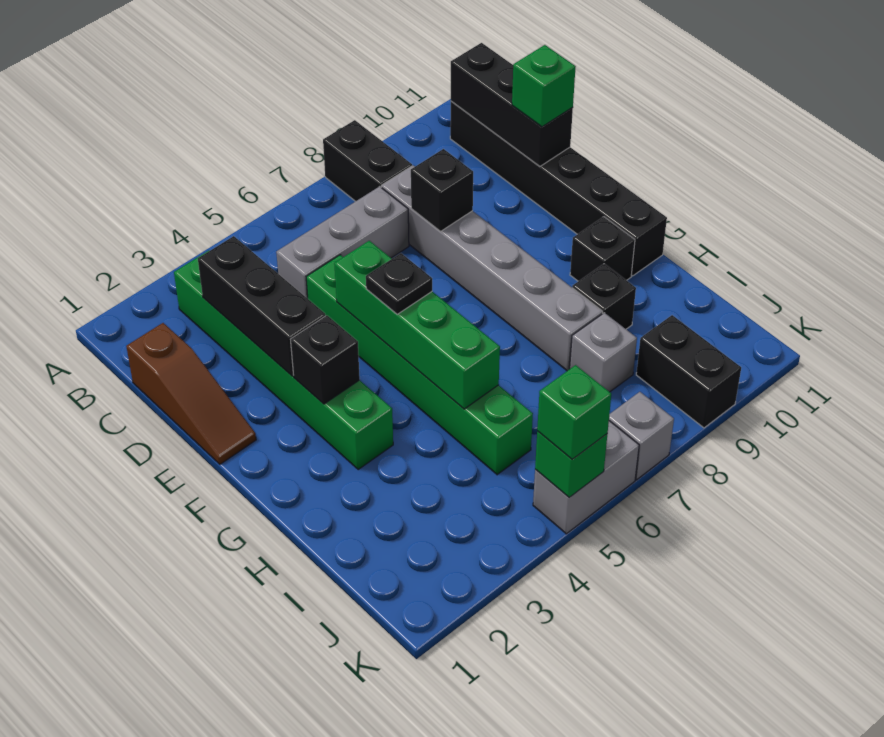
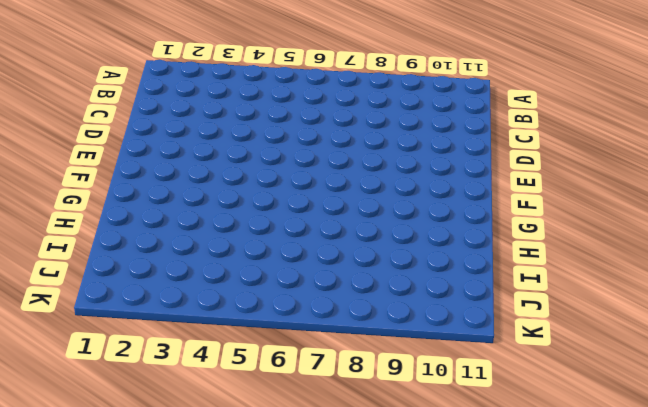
none -> black 1x2 brick [323,120,412,201]
none -> green 1x6 brick [174,251,393,469]
none -> black 1x6 brick [450,101,667,276]

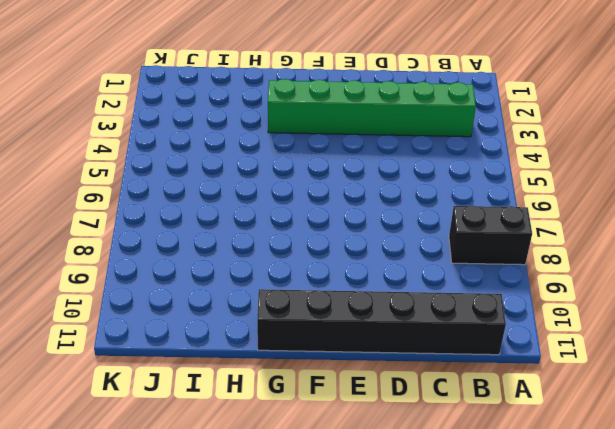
none -> brown 1x3 slope [126,323,256,464]
none -> grey 1x3 brick [276,187,409,299]
none -> grey 1x6 brick [381,165,603,371]

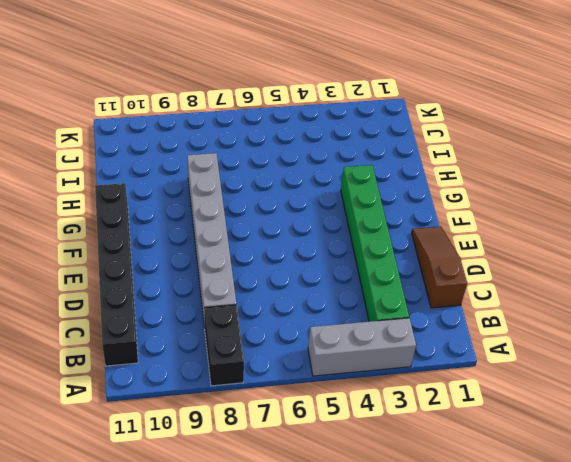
grey 1x3 brick [308,318,416,376] -> grey 1x3 brick moved to [276,187,409,299]
none -> green 1x6 brick [306,255,533,475]
none -> black 1x1 brick [570,217,635,281]
none -> black 1x1 brick [572,264,636,329]

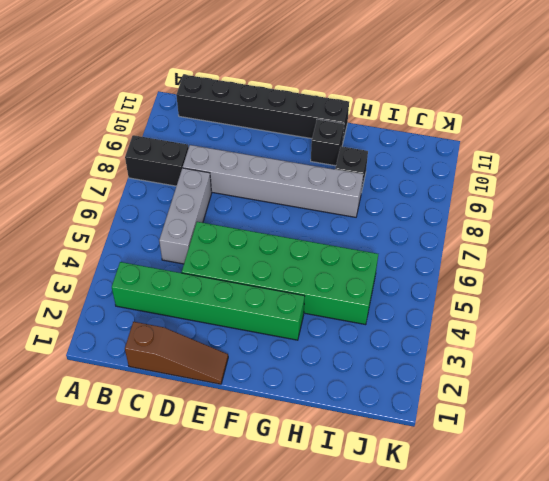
green 2x6 brick [182,222,378,325] -> green 1x6 brick [306,255,533,475]
none -> grey 1x1 brick [570,313,637,392]
none -> black 1x2 brick [636,315,741,428]
none -> grey 1x2 brick [533,421,639,534]

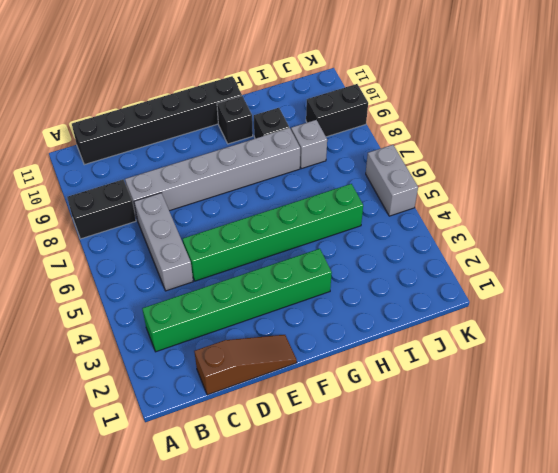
none -> grey 1x1 brick [609,392,674,480]
none -> black 1x3 brick [451,43,573,166]
none -> black 1x3 brick [198,236,325,376]

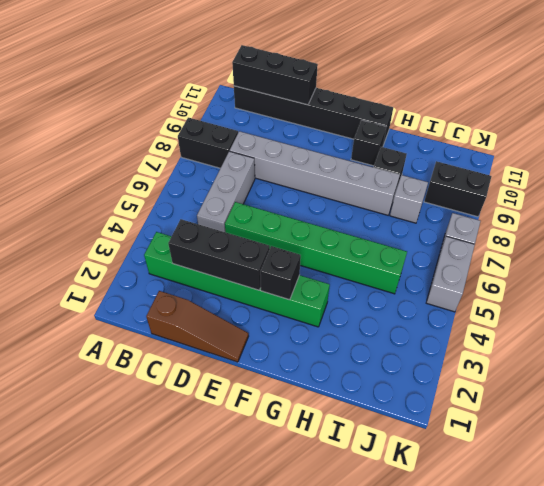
none -> black 1x1 brick [411,149,473,232]
none -> green 1x4 brick [334,241,500,409]
none -> green 1x1 brick [535,431,607,497]

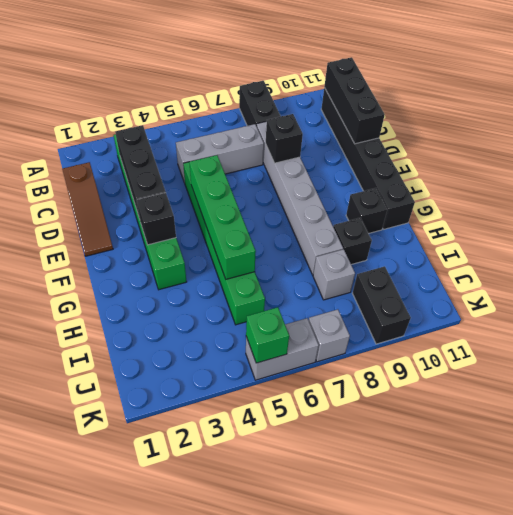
none -> green 1x1 brick [512,45,576,127]
none -> black 1x1 plate [366,253,432,314]
none -> green 1x1 brick [537,365,611,459]

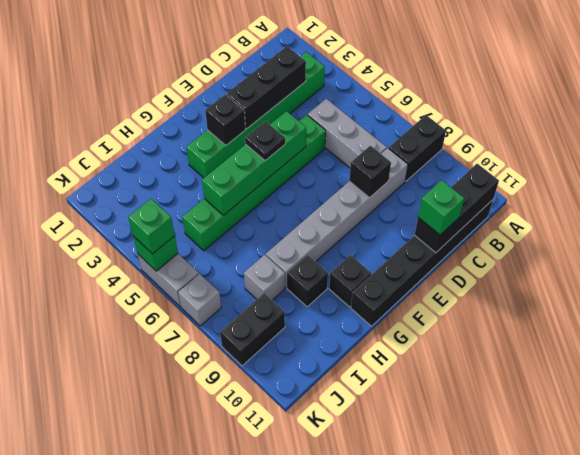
none -> brown 1x3 slope [126,323,256,464]

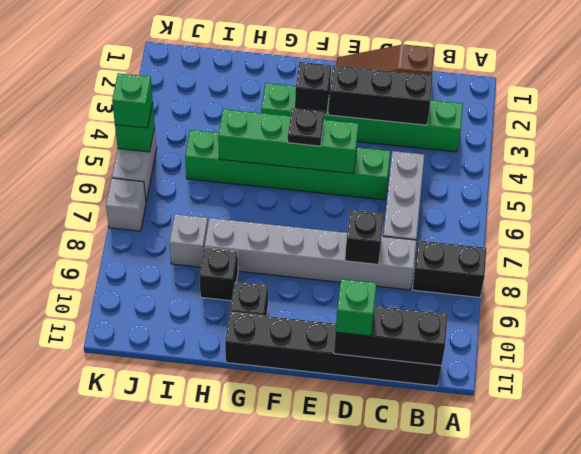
none -> black 1x2 brick [636,315,741,428]

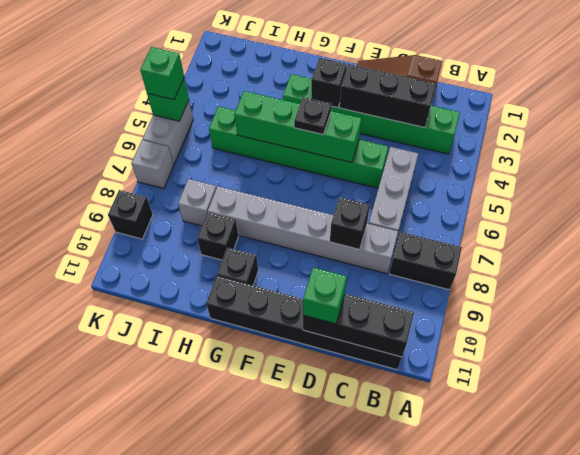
black 1x1 brick [108,190,153,239] -> black 1x2 brick [636,315,741,428]

